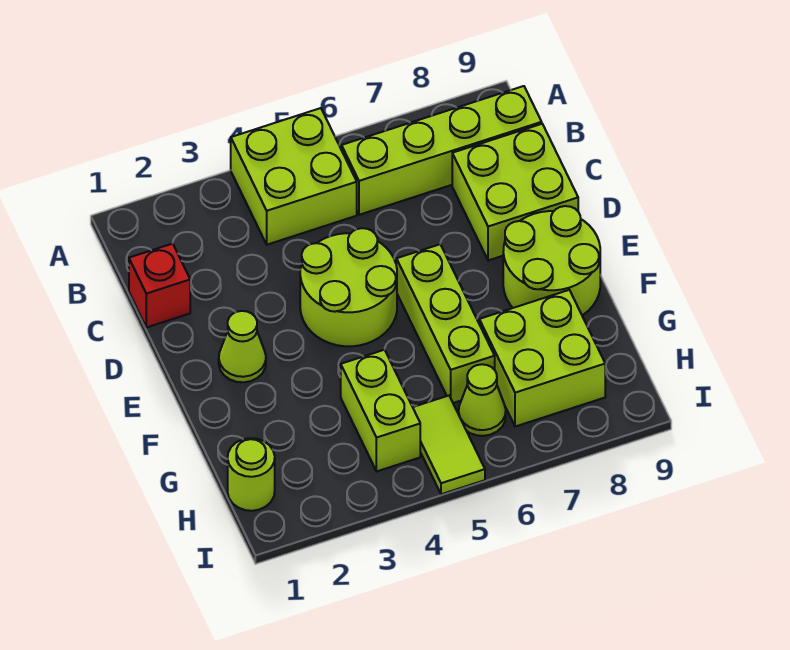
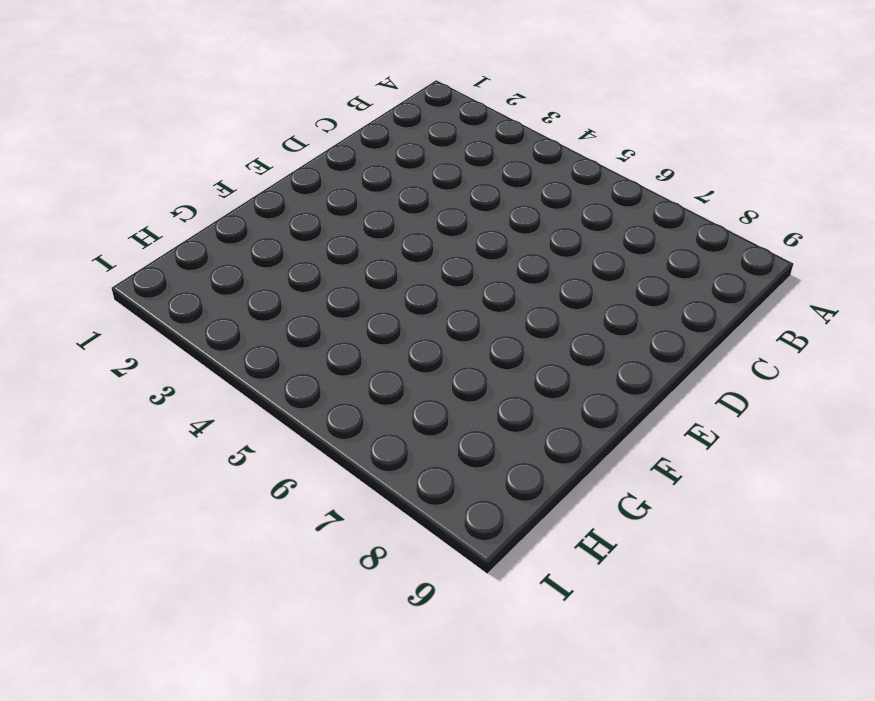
none -> lime 2x2 brick [231,108,357,245]
none -> lime 1x4 brick [342,86,542,215]
none -> red 1x1 brick [129,244,190,327]

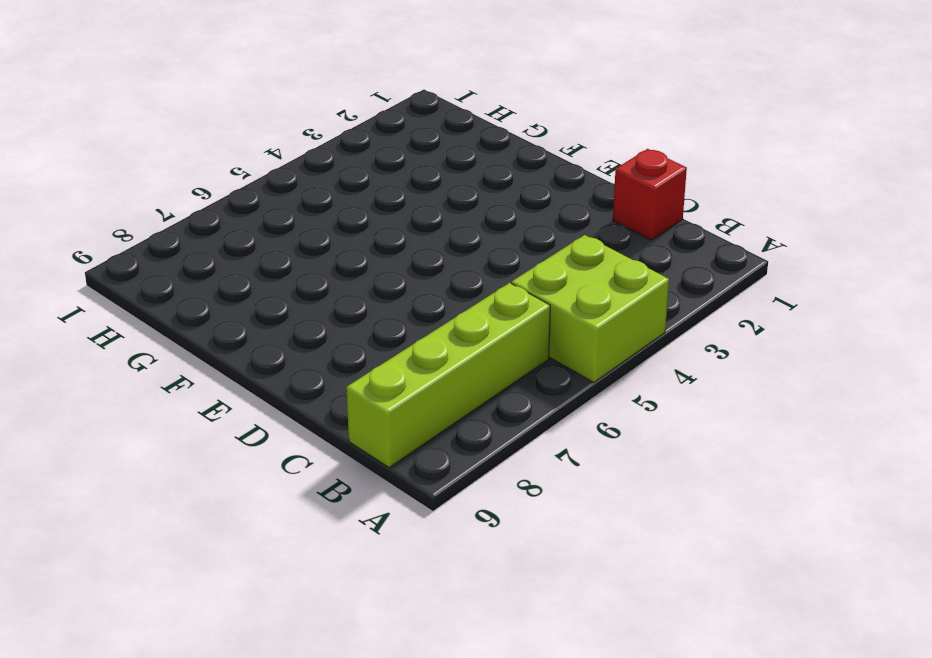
none -> lime 2x2 brick [452,124,578,260]
none -> lime 2x2 round brick [300,228,397,346]
none -> lime 1x1 cone [219,311,266,382]

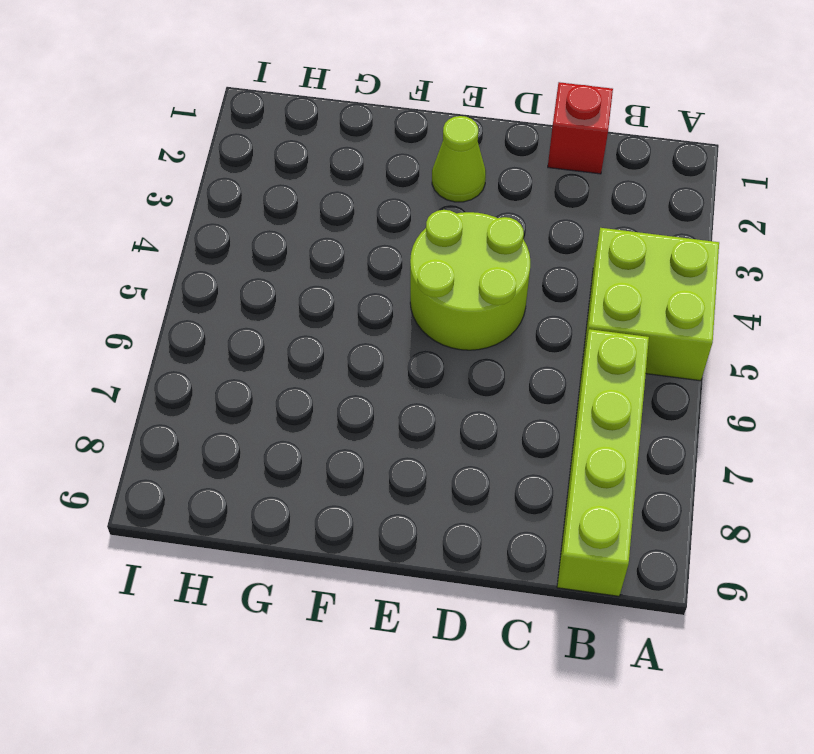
none -> lime 2x2 brick [452,124,578,260]
none -> lime 1x3 brick [396,244,495,403]
none -> lime 2x2 round brick [503,206,600,315]

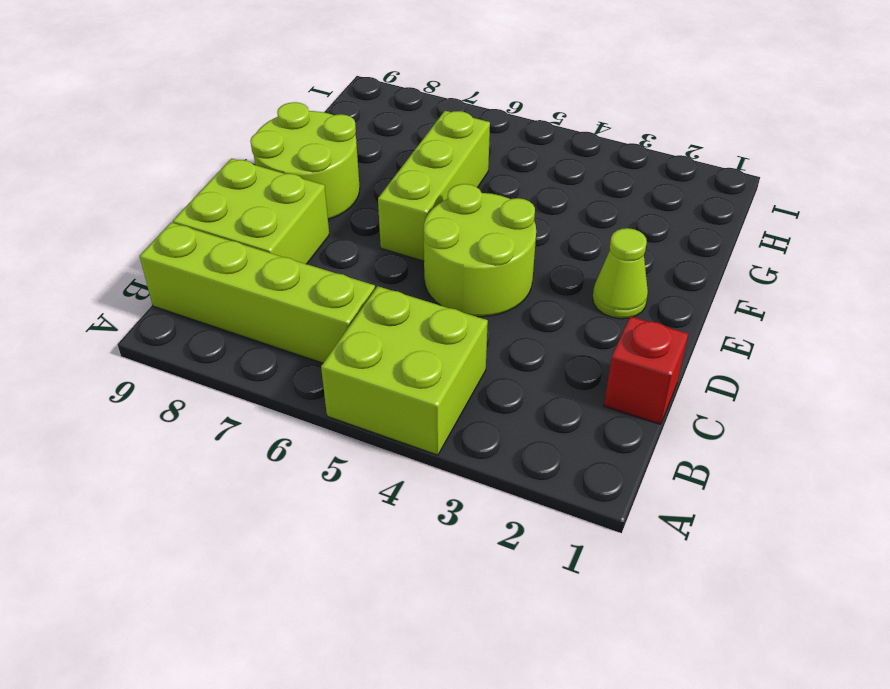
none -> lime 1x2 brick [341,350,420,471]
none -> lime 2x2 brick [479,290,605,427]
none -> lime 1x1 round brick [228,438,275,511]

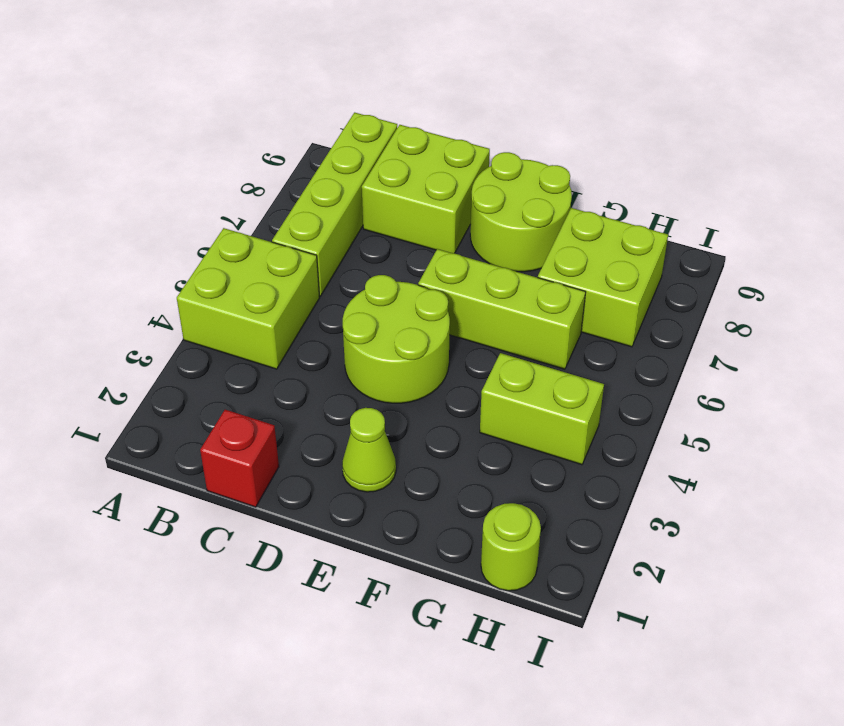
none -> lime 1x2 tile [413,396,485,494]
none -> lime 1x1 cone [459,364,506,436]

